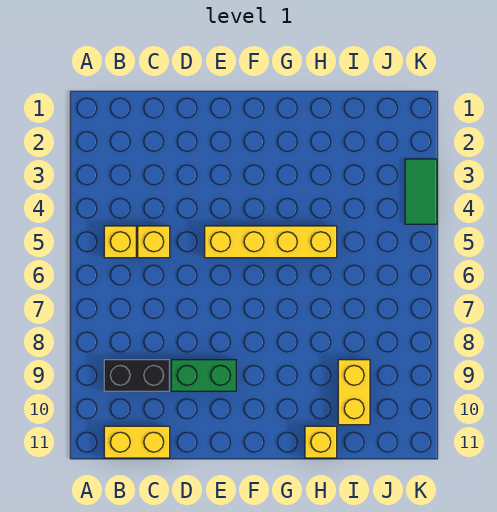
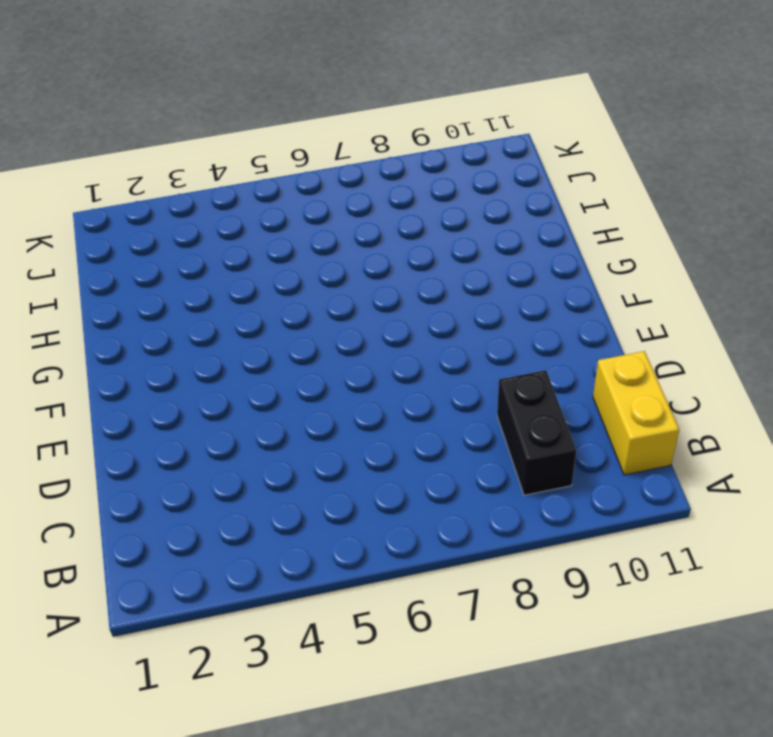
none -> yellow 1x1 brick [104,226,136,258]
none -> yellow 1x1 brick [138,226,170,258]

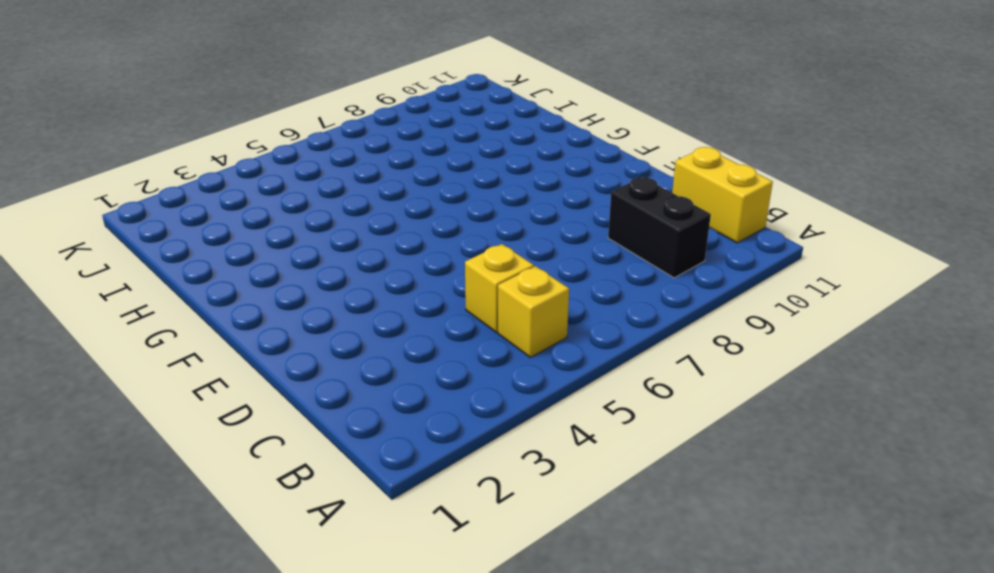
none -> green 1x2 brick [171,360,236,391]
none -> yellow 1x4 brick [205,226,337,258]

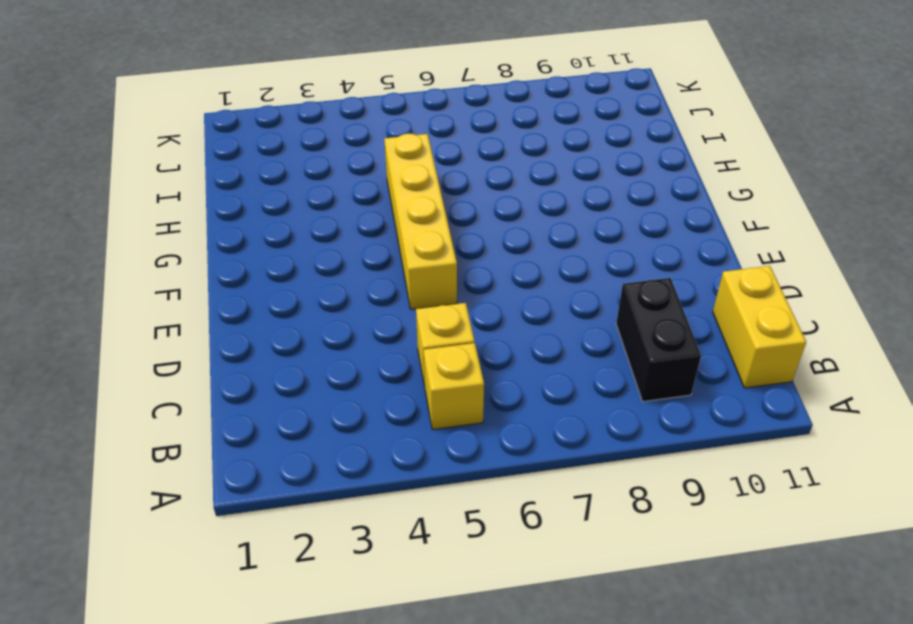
none -> green 1x2 brick [171,360,236,391]
none -> yellow 1x1 brick [305,426,337,458]

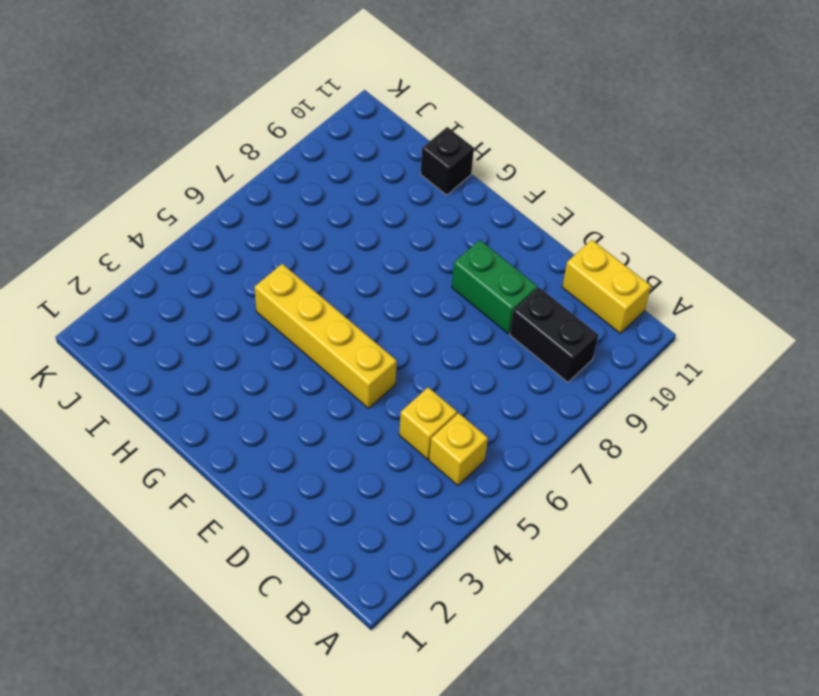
black 1x1 brick [420,127,474,195] -> yellow 1x1 brick [305,426,337,458]
none -> yellow 1x2 brick [338,360,370,425]
none -> green 1x2 tile [405,159,437,224]

